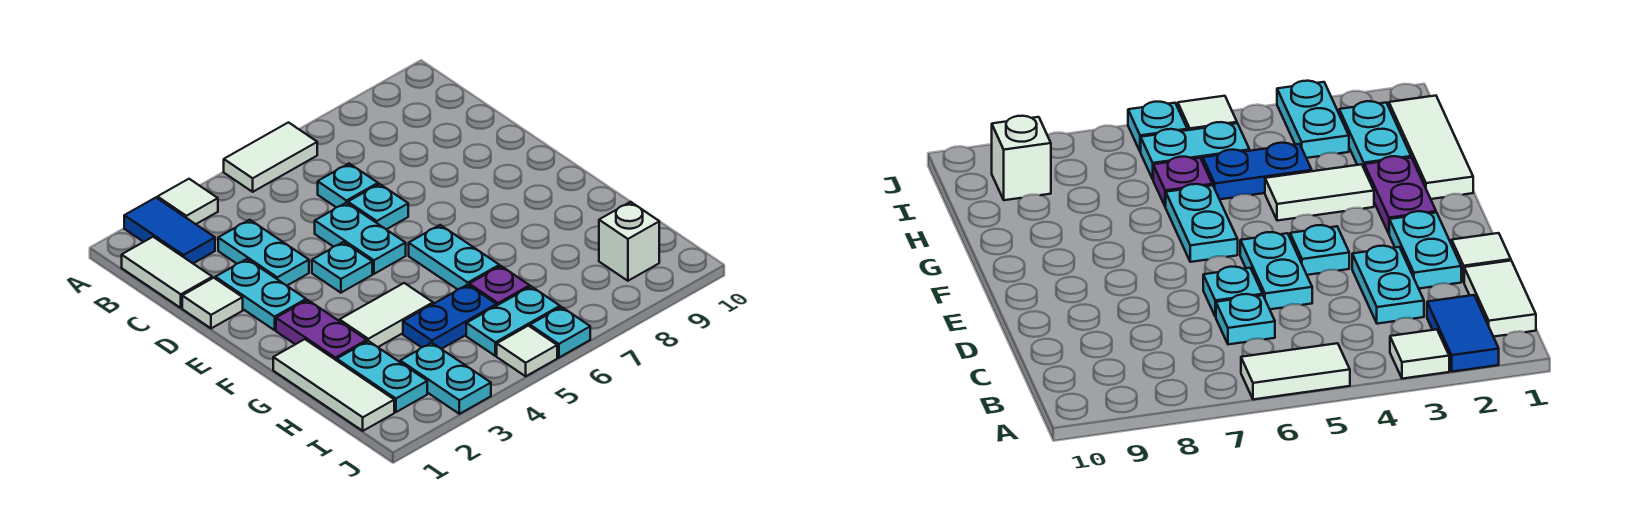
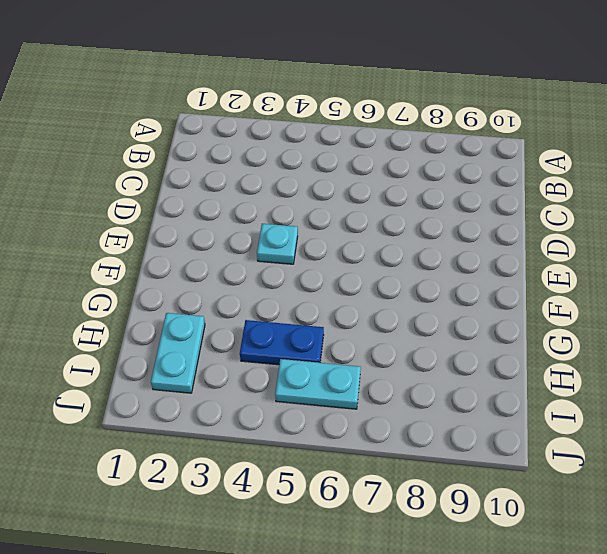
none -> blue 1x2 tile [124,198,215,263]
none -> white 1x1 tile [158,179,218,224]
none -> white 1x2 tile [224,122,317,192]

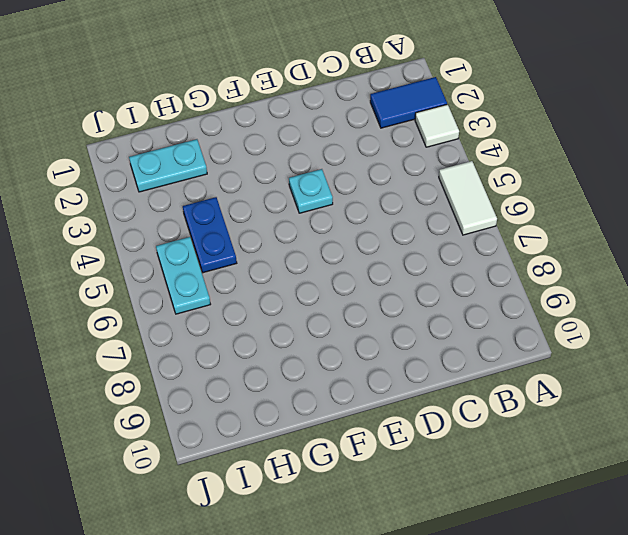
none -> white 1x2 tile [122,237,212,308]
none -> cyan 1x2 plate [218,220,309,286]
none -> cyan 1x1 plate [318,164,378,207]

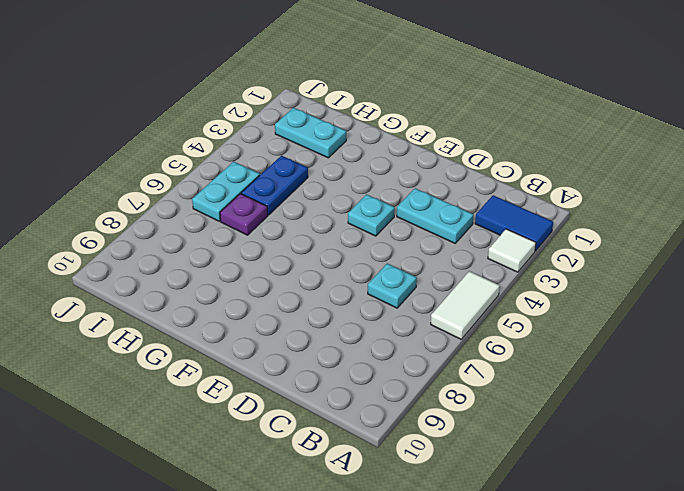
none -> white 1x2 tile [122,237,212,308]
none -> white 1x1 tile [182,278,243,328]
none -> cyan 1x2 plate [215,259,306,330]

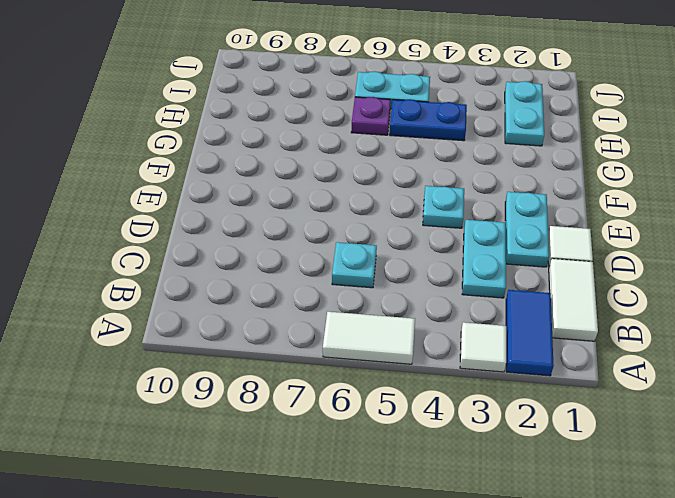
none -> cyan 1x2 plate [315,203,406,274]
none -> cyan 1x1 plate [348,184,408,229]
none -> purple 1x2 plate [276,300,367,360]

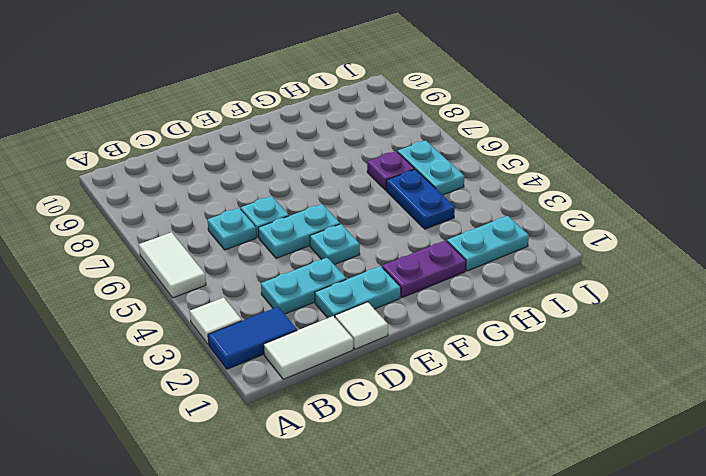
none -> cyan 1x2 plate [409,225,499,289]
none -> white 1x3 tile [273,339,394,431]
none -> white 1x2 tile [340,283,433,347]

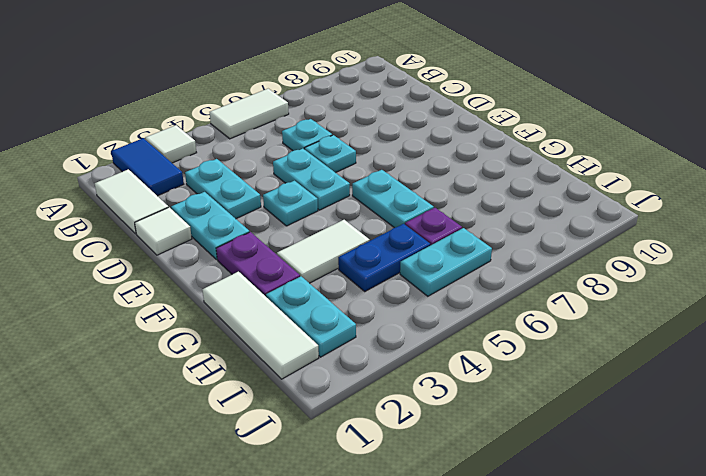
none -> cyan 1x2 plate [400,343,491,414]
none -> white 1x1 brick [599,202,659,281]
none -> white 1x1 tile [497,326,557,376]

